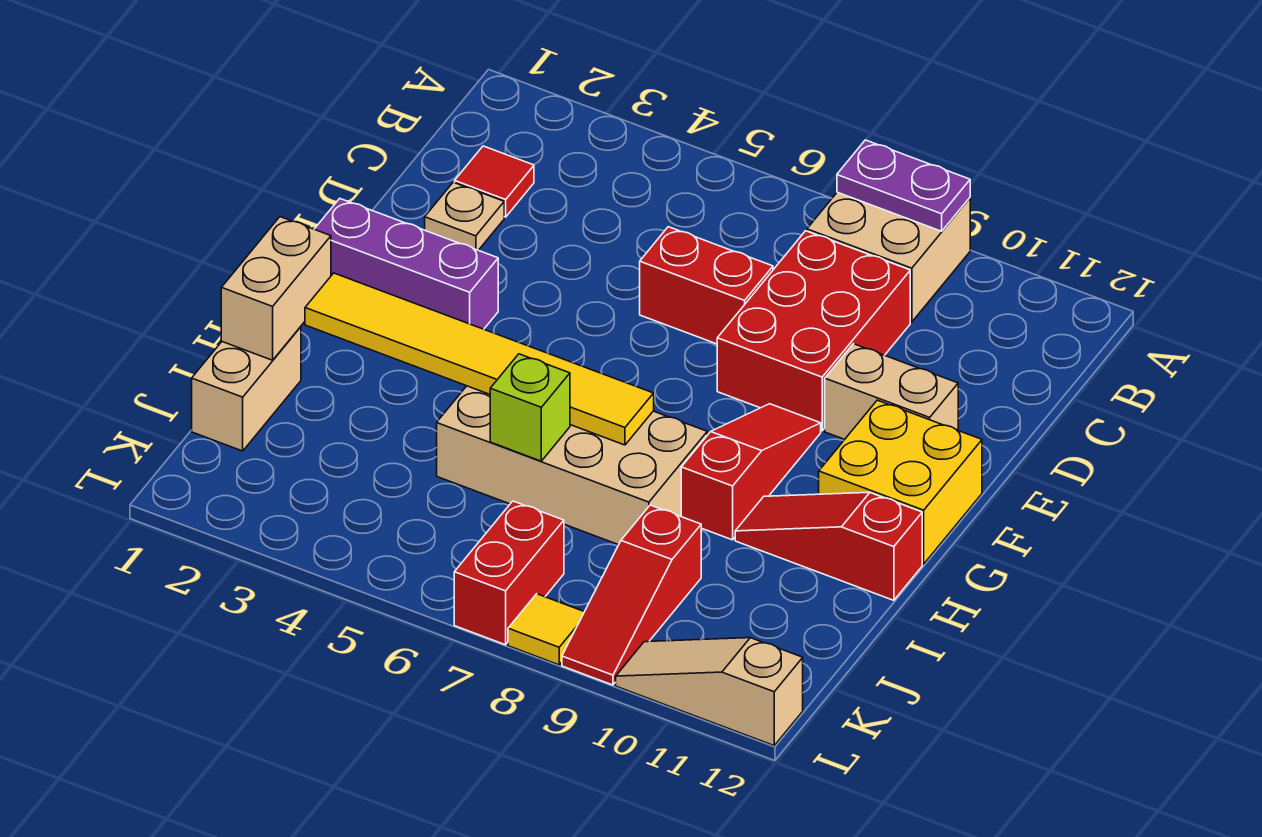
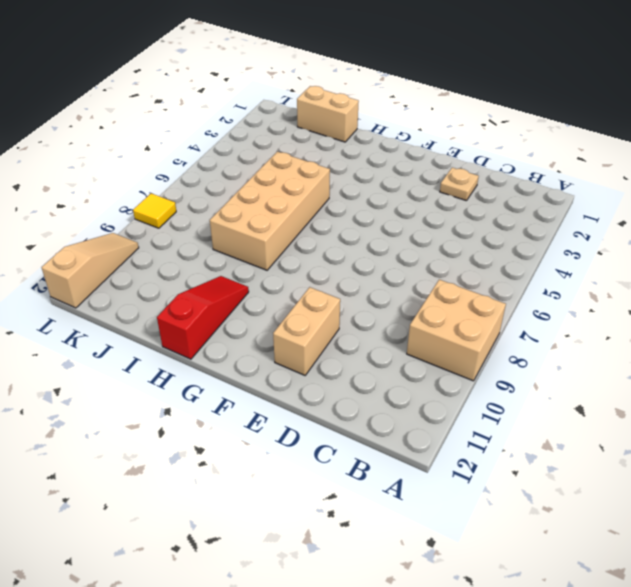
none -> red 1x1 tile [455,146,534,217]
none -> red 2x3 brick [717,231,910,431]
none -> red 1x2 brick [640,227,773,344]

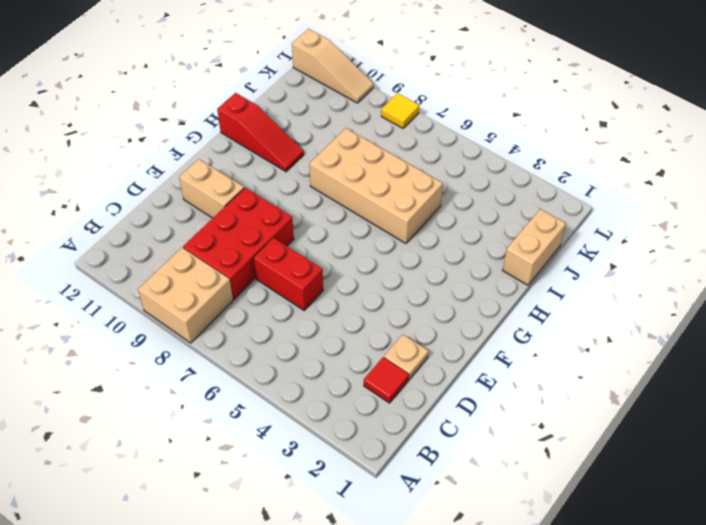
none -> purple 1x3 brick [314,199,498,329]
none -> red 1x3 slope [681,404,821,540]
none -> yellow 2x2 brick [819,400,982,564]

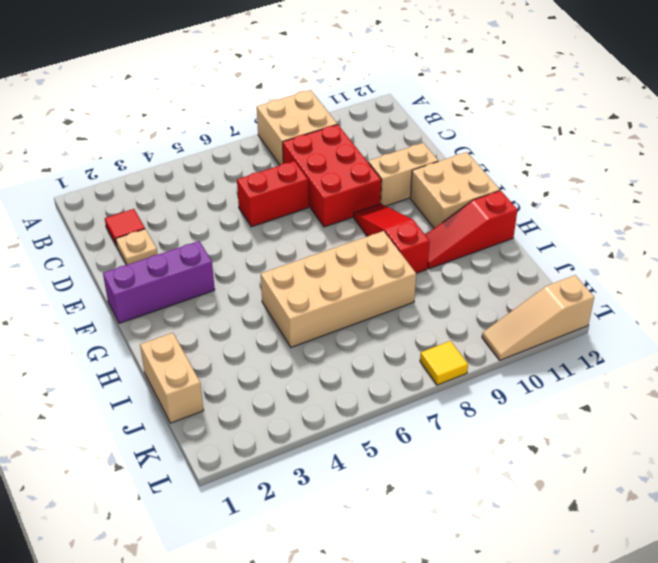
tan 2x2 brick [410,152,500,228] -> yellow 2x2 brick [819,400,982,564]
none -> red 1x3 slope [562,505,701,685]
none -> red 1x2 brick [454,501,564,645]
none -> purple 1x2 plate [837,140,970,231]

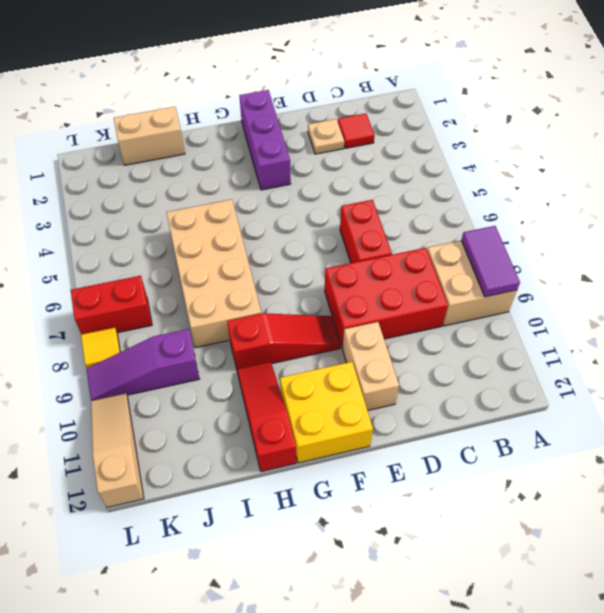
purple 1x2 tile [461,226,520,297] -> purple 1x2 plate [837,140,970,231]
purple 1x3 slope [87,329,200,401] -> red 1x3 slope [562,505,701,685]
none -> tan 1x2 brick [221,217,331,360]
none -> yellow 1x6 tile [305,273,654,445]
none -> lime 1x1 brick [490,354,570,461]

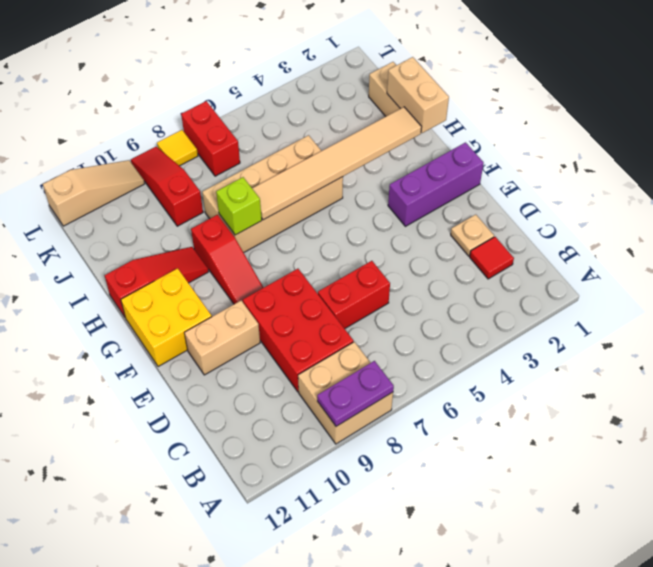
tan 1x6 tile [252,107,421,220] -> yellow 1x6 tile [305,273,654,445]
lime 1x1 brick [216,177,262,235] -> lime 1x1 brick moved to [490,354,570,461]

